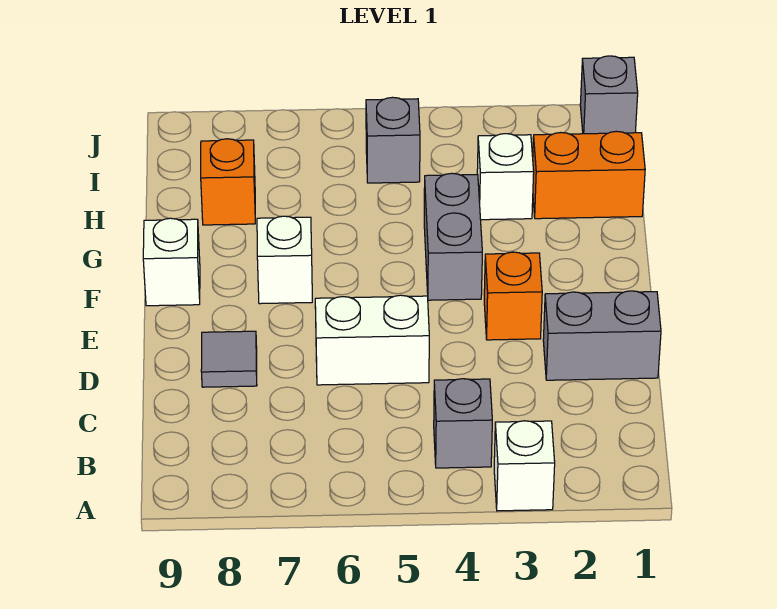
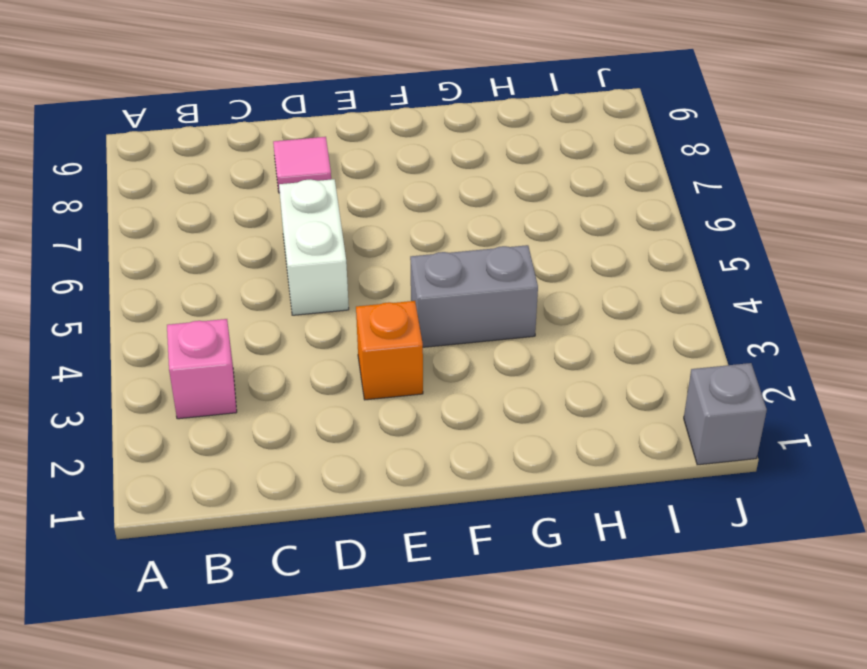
pink 1x1 brick [167,319,237,419] -> none
pink 1x1 tile [273,137,331,193] -> grey 1x1 tile [201,331,257,387]
none -> white 1x1 brick [494,421,555,511]
none -> grey 1x1 brick [434,379,492,468]
none -> grey 1x2 brick [543,291,661,380]

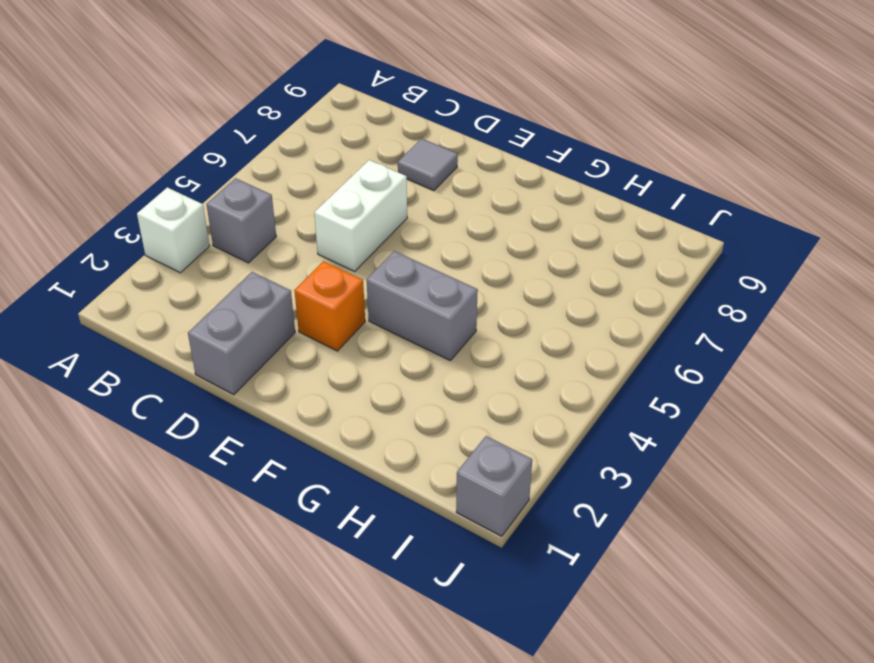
none -> white 1x1 brick [257,216,312,304]
none -> white 1x1 brick [143,218,200,306]
none -> orange 1x2 brick [533,131,645,219]

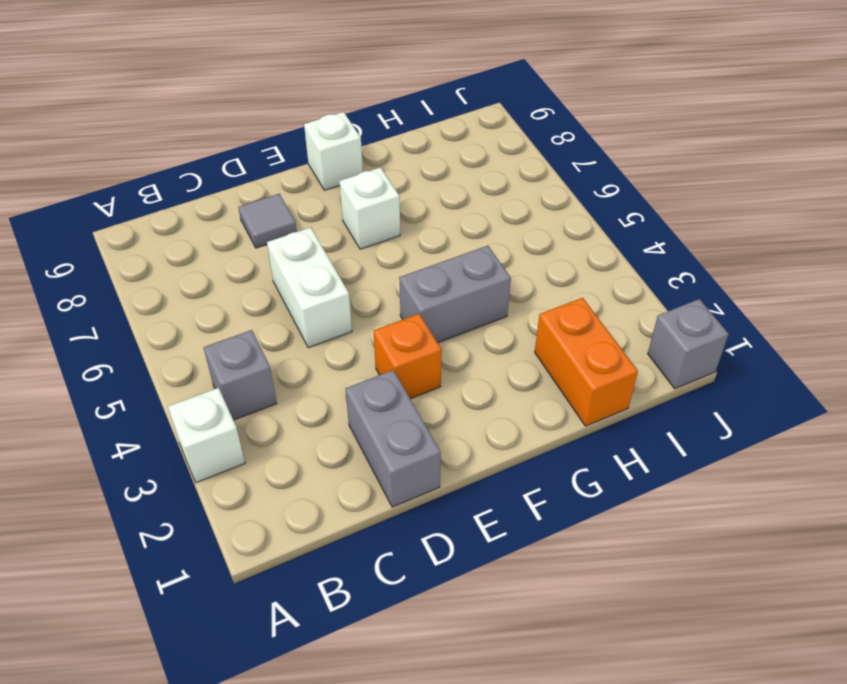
none -> white 1x1 brick [477,134,534,220]
none -> orange 1x1 brick [201,139,255,225]
none -> grey 1x1 brick [366,97,420,183]

